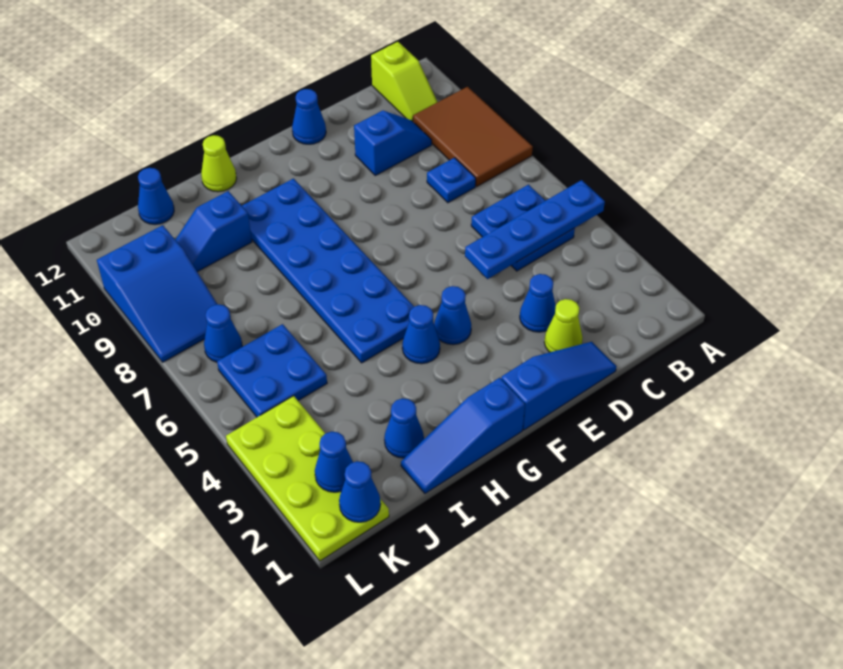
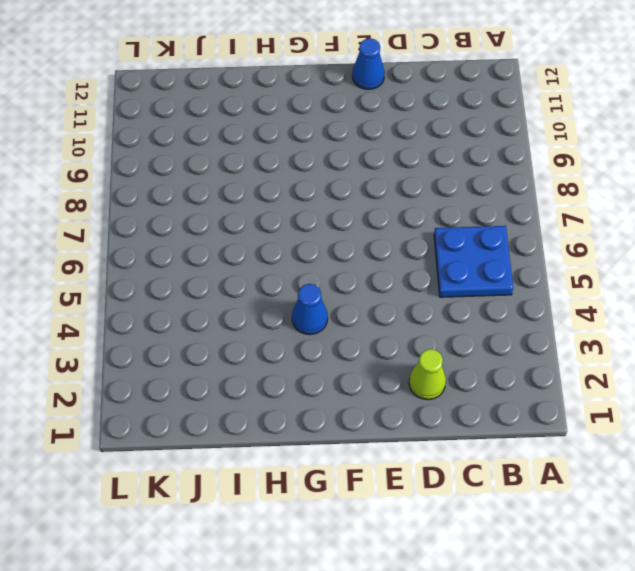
none -> brown 2x3 tile [413,87,533,186]
none -> lime 1x2 slope [371,42,437,121]
none -> blue 1x1 plate [427,158,476,203]

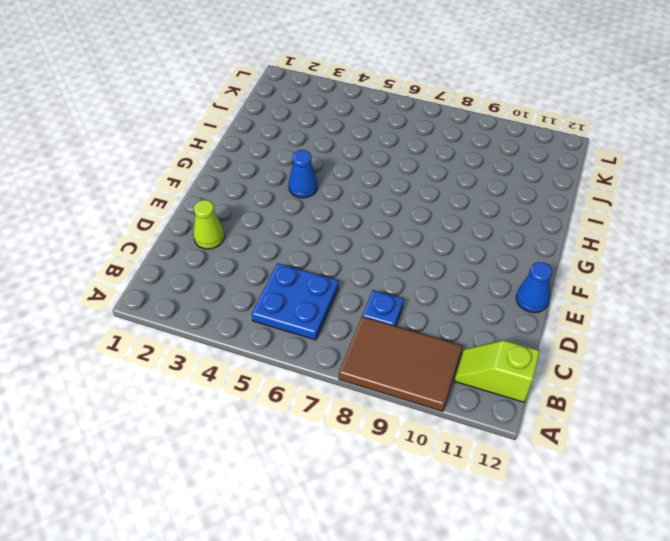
none -> blue 1x2 slope [354,111,432,175]
none -> blue 1x3 slope [501,342,616,430]
none -> blue 1x1 cone [520,274,556,332]

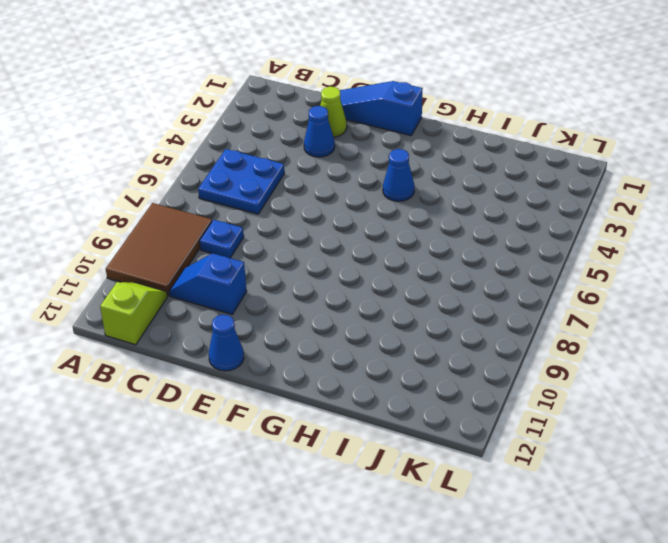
none -> blue 1x1 cone [434,286,471,345]
none -> blue 1x3 slope [401,378,525,493]
none -> blue 2x6 plate [242,179,414,363]

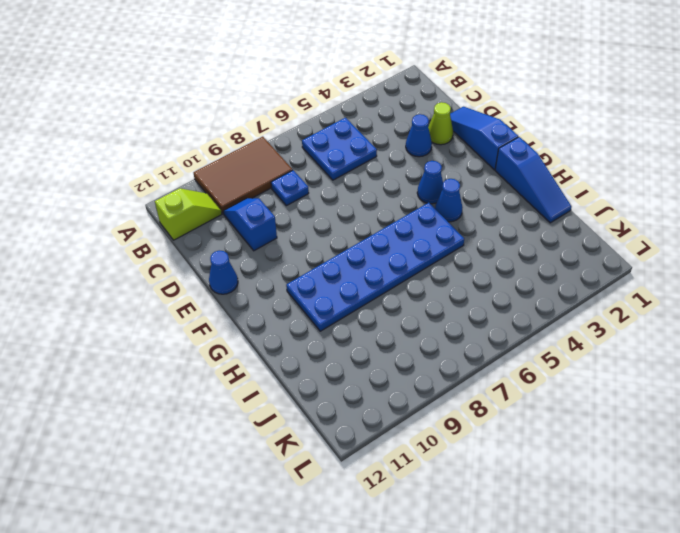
none -> lime 1x1 cone [201,135,237,192]
none -> blue 1x1 cone [384,398,424,458]
none -> blue 1x2 slope [175,191,252,272]

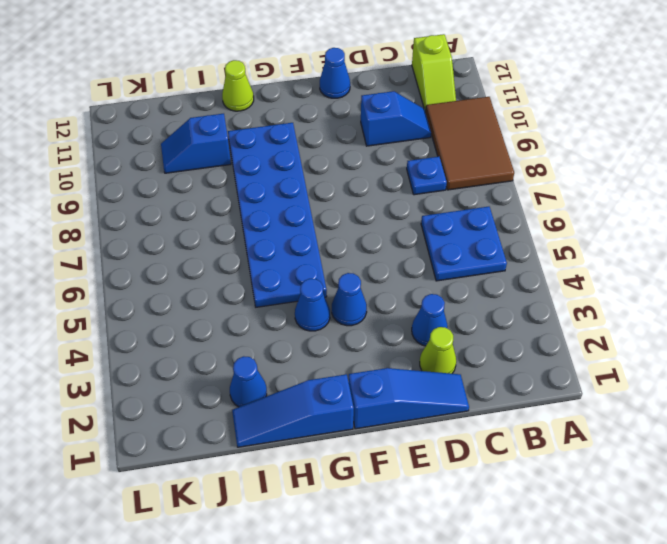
none -> blue 2x2 plate [217,324,327,417]
none -> blue 1x1 cone [138,168,174,224]
none -> lime 2x4 plate [226,396,389,561]

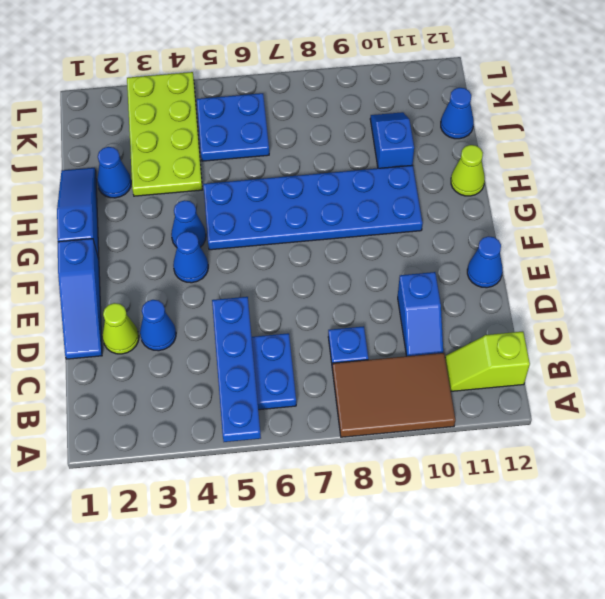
lime 2x4 plate [127,72,202,196] -> lime 2x4 plate turned to [226,396,389,561]
none -> blue 1x1 cone [204,304,242,362]
none -> blue 2x3 slope [97,225,217,362]
none -> blue 1x1 cone [339,461,381,522]

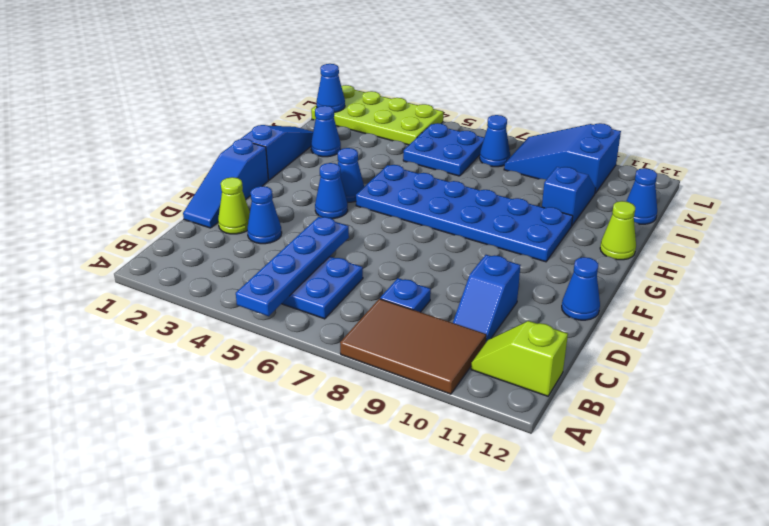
none -> blue 1x1 cone [315,432,353,492]

